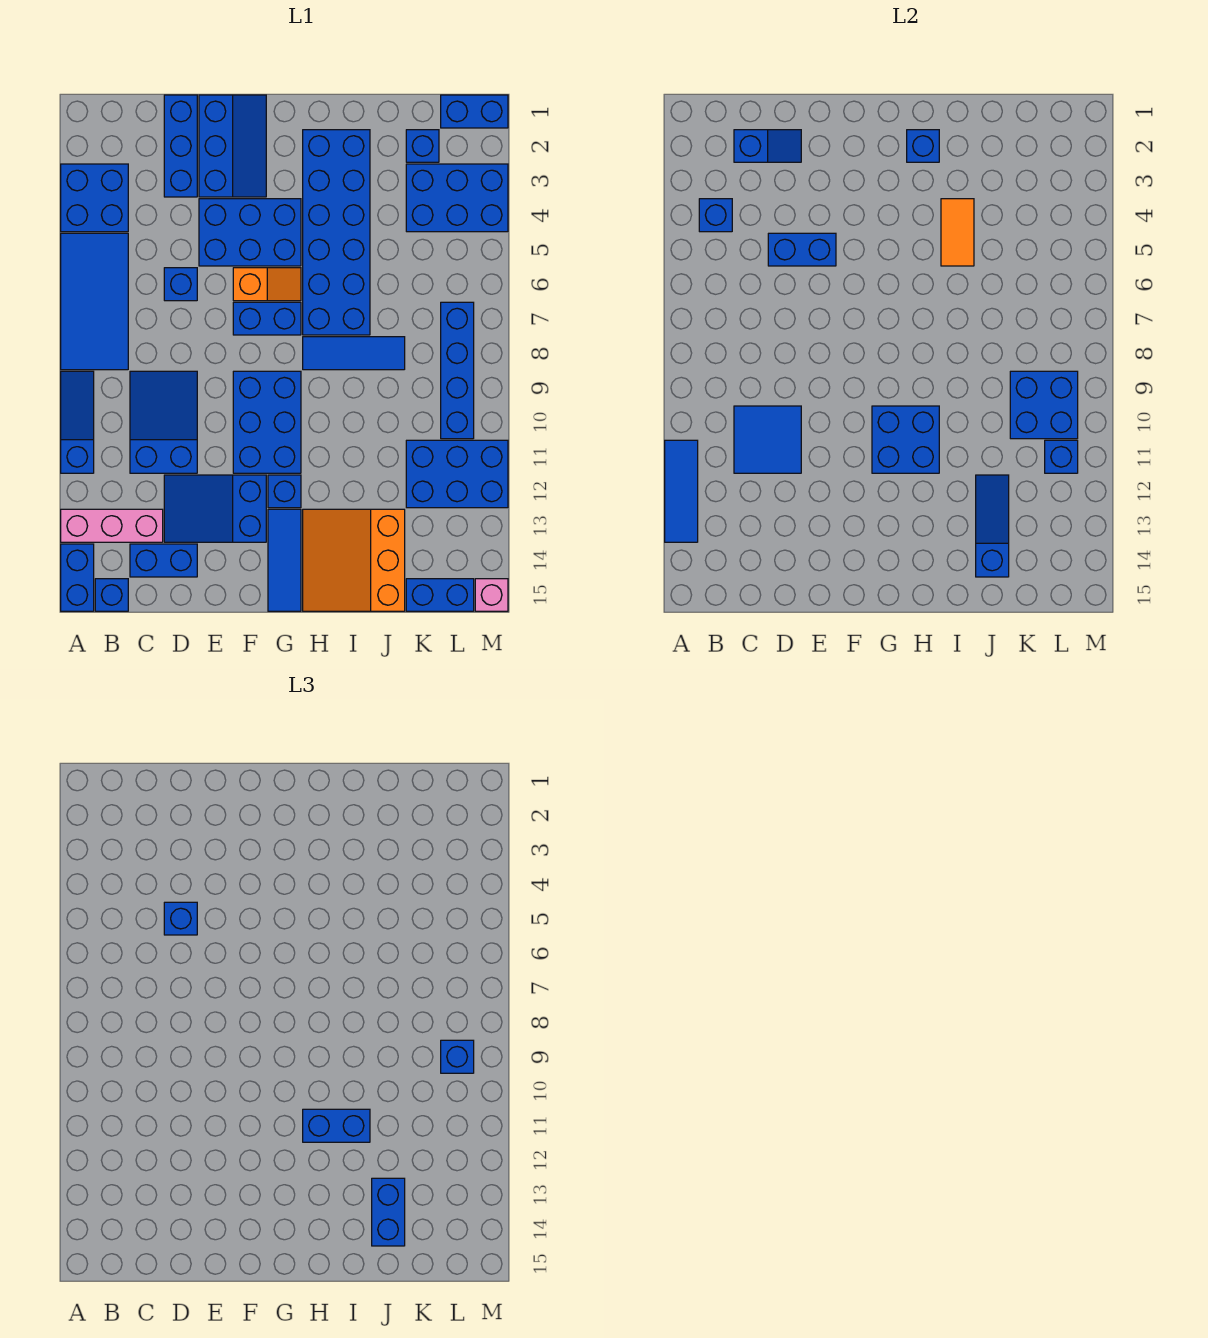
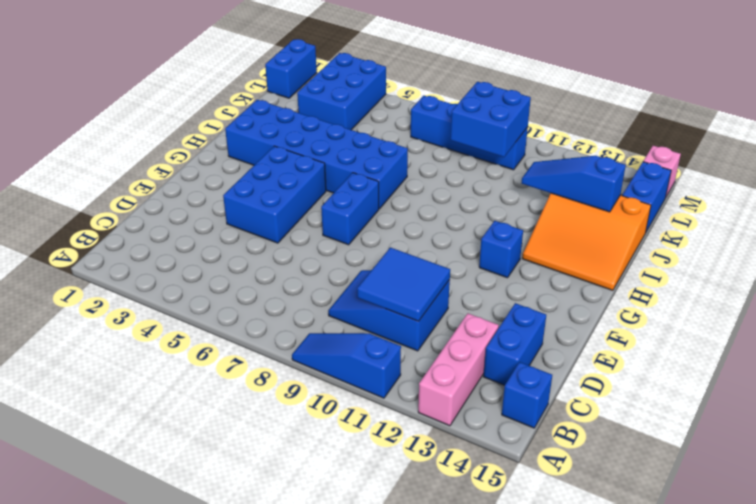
none -> blue 2x2 brick [61,164,128,232]
none -> blue 2x4 tile [61,233,128,370]
none -> blue 1x2 brick [61,544,94,611]
none -> blue 1x3 brick [164,95,197,197]

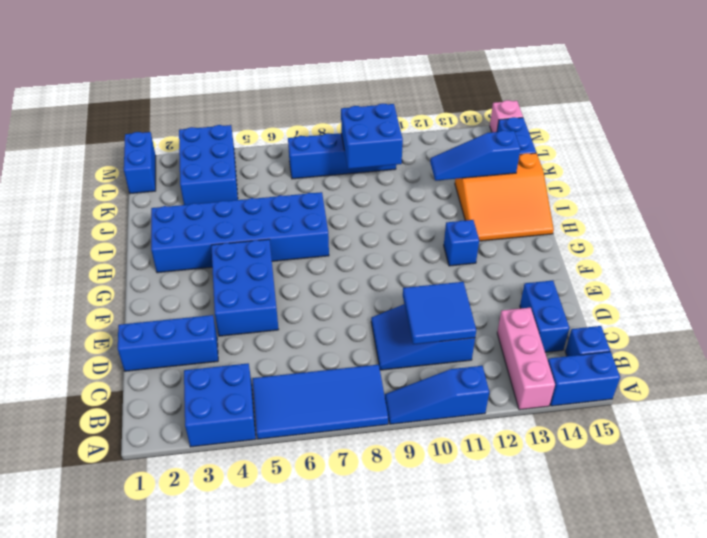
none -> blue 1x1 brick [164,268,197,301]
none -> blue 2x3 slope [164,475,266,542]
none -> blue 2x3 slope [199,95,266,197]
none -> orange 1x2 slope [233,268,301,301]

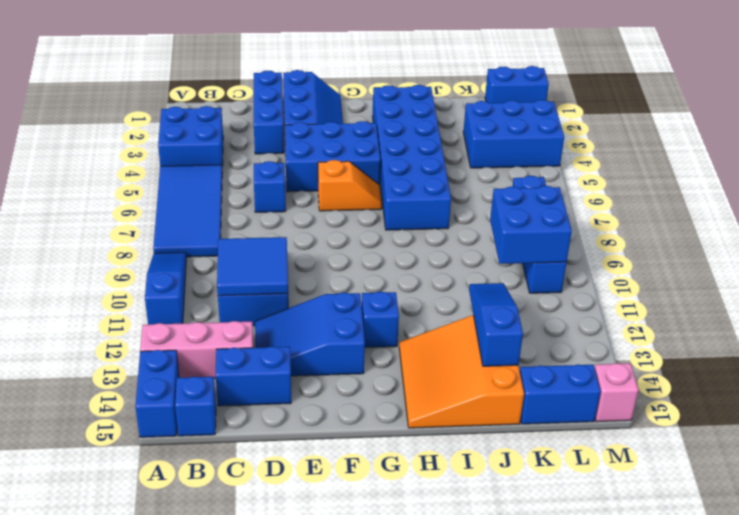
none -> blue 1x2 brick [233,302,301,335]
none -> blue 2x3 brick [233,371,301,473]
none -> blue 1x3 tile [268,509,301,611]
none -> blue 1x3 tile [303,337,405,370]

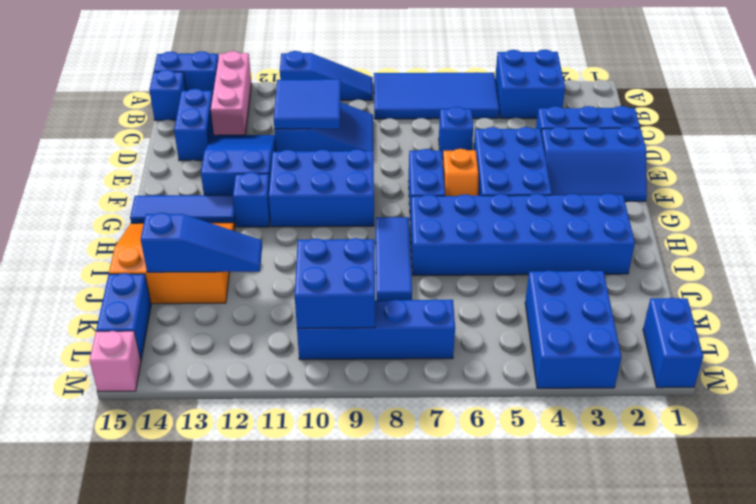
none -> blue 1x1 brick [406,130,439,162]
none -> blue 2x3 brick [406,440,508,508]
none -> blue 1x3 tile [665,440,698,542]
none -> blue 1x1 brick [699,199,732,232]

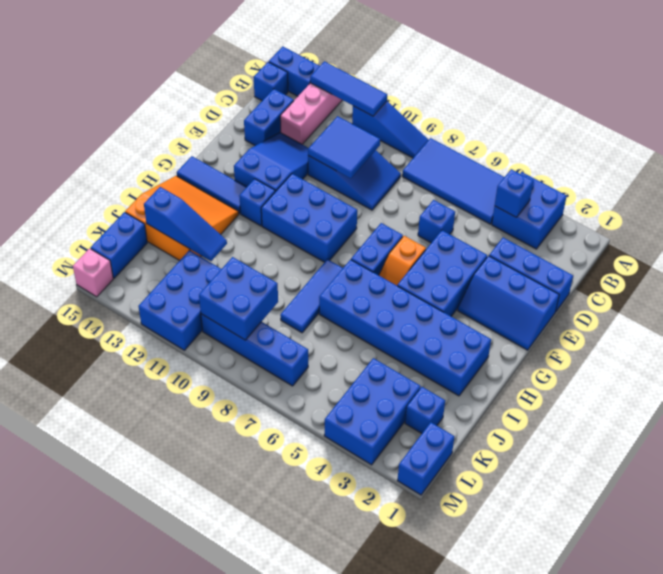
none -> blue 1x2 slope [734,130,801,162]
none -> blue 1x2 brick [768,233,836,266]
none -> blue 2x2 brick [872,406,939,473]
none -> blue 1x1 brick [907,130,939,162]

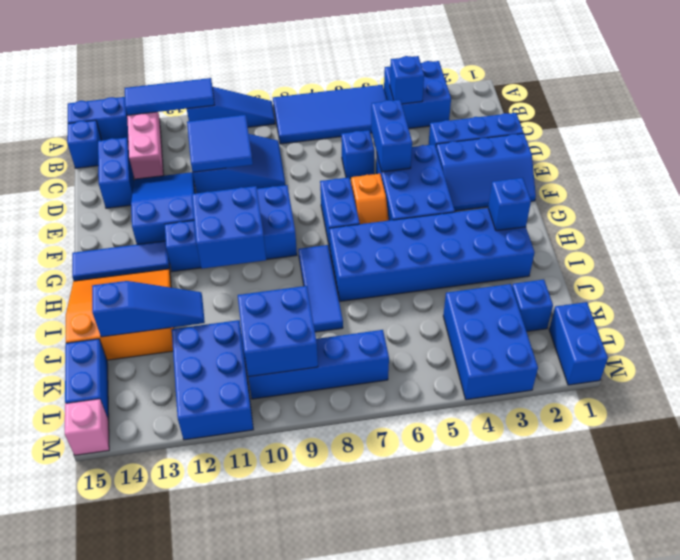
none -> blue 1x2 slope [734,130,801,162]
none -> orange 1x2 tile [941,199,974,266]
none -> blue 1x1 brick [1045,440,1078,473]
none -> blue 1x1 brick [164,902,197,935]

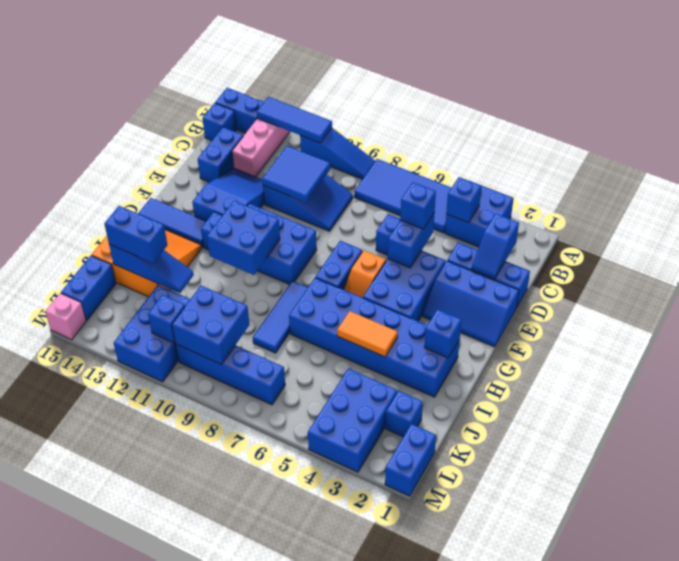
none -> blue 1x2 brick [303,1109,370,1142]
none -> blue 1x1 brick [441,1040,474,1073]

